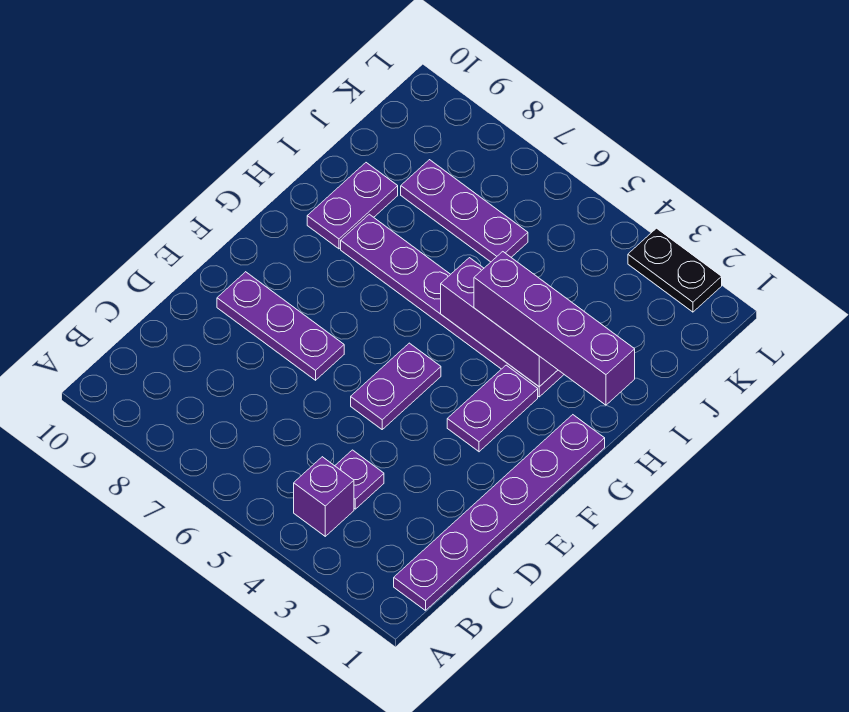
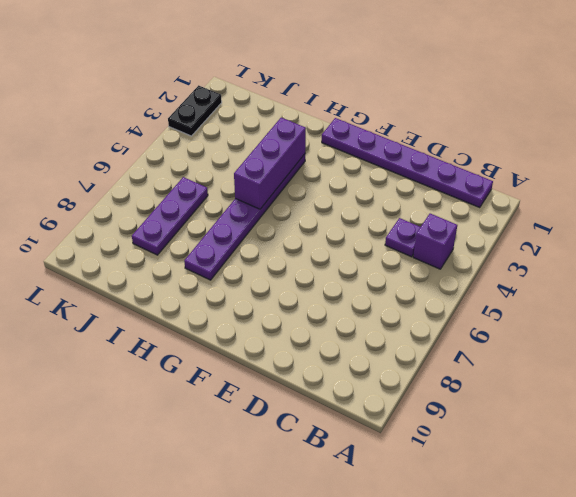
none -> purple 1x2 plate [351,343,441,429]
none -> purple 1x3 plate [217,272,344,380]
none -> purple 1x2 plate [447,365,538,452]

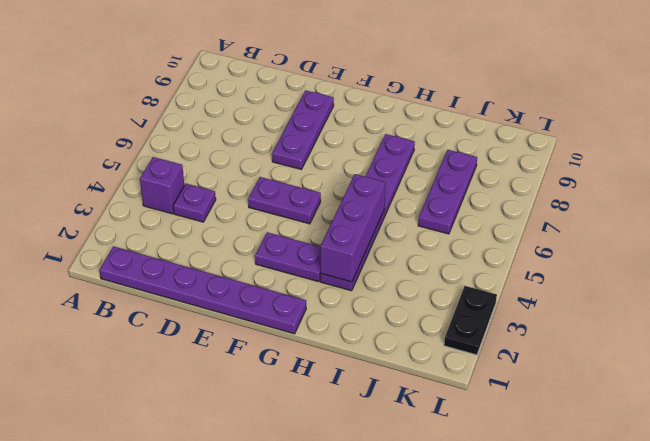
none -> purple 1x2 plate [307,163,398,249]
none -> purple 1x4 brick [474,252,635,405]

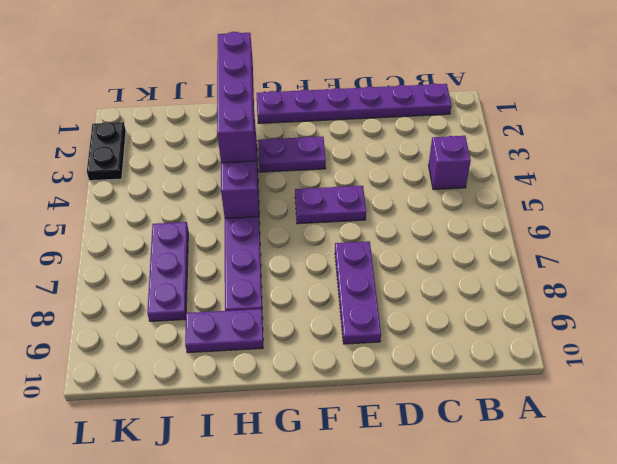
none -> purple 1x1 plate [335,450,384,509]

